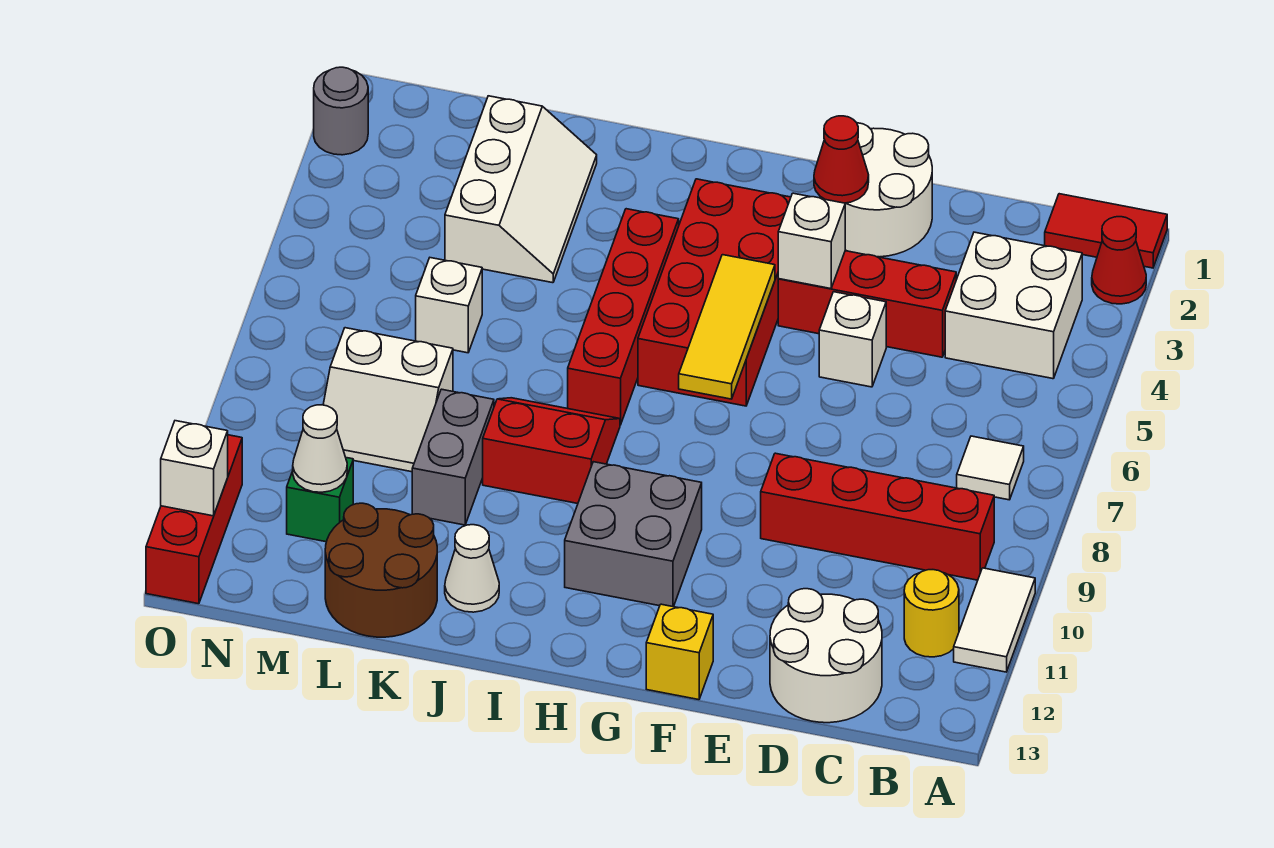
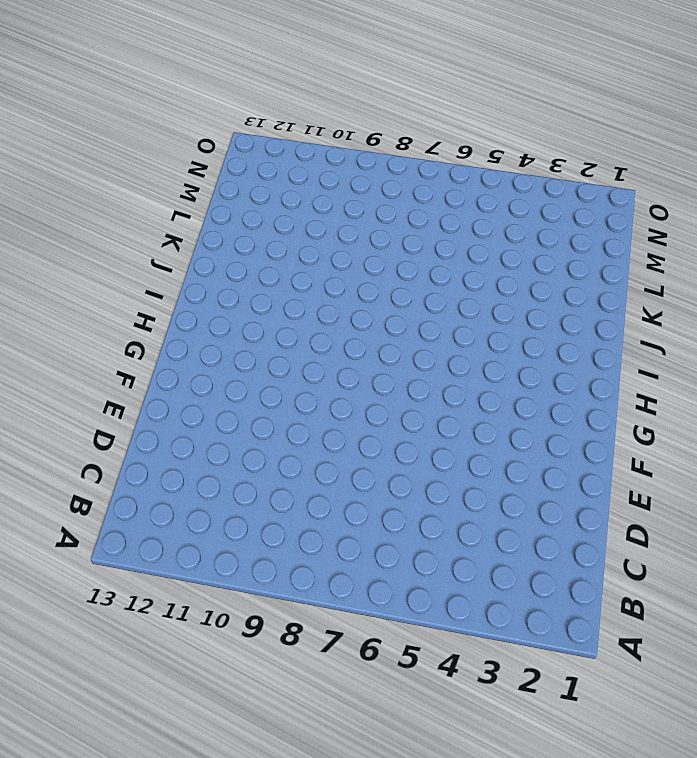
none -> red 1x2 tile [1045,194,1167,268]
none -> red 1x1 cone [1092,217,1146,304]
none -> white 1x2 tile [954,568,1035,672]
none -> white 2x2 brick [945,232,1082,379]

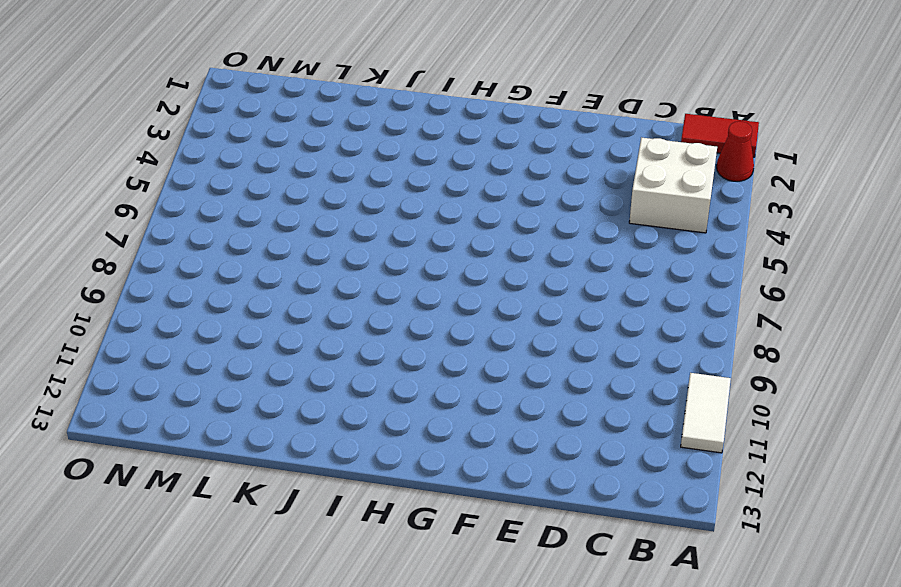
none -> white 1x1 tile [957,436,1024,500]
none -> red 1x4 brick [761,453,994,580]
none -> yellow 1x1 round brick [904,570,959,657]
none -> white 2x2 round brick [770,589,882,723]

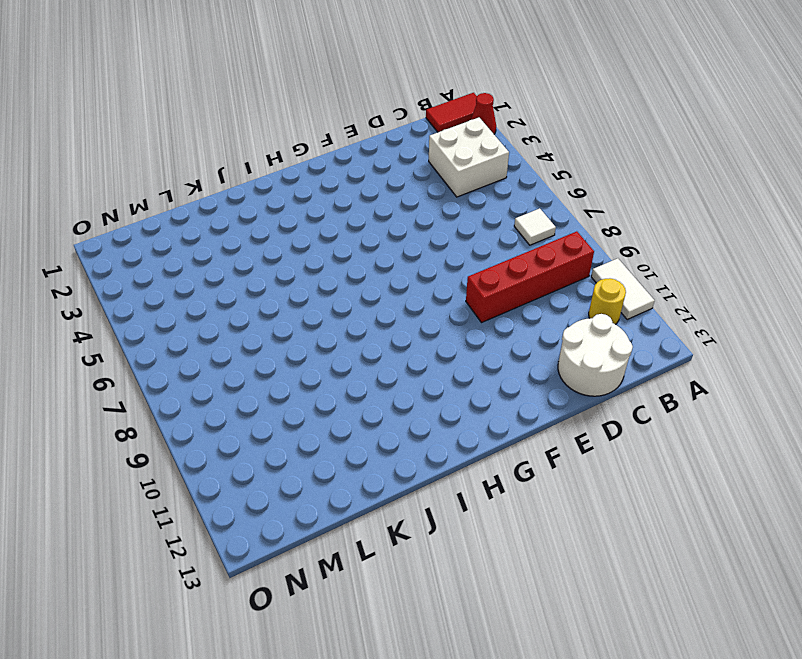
none -> red 1x3 brick [778,250,956,357]
none -> white 2x2 round brick [820,123,932,257]
none -> white 1x1 brick [819,292,886,387]
none -> yellow 1x1 brick [646,604,713,700]

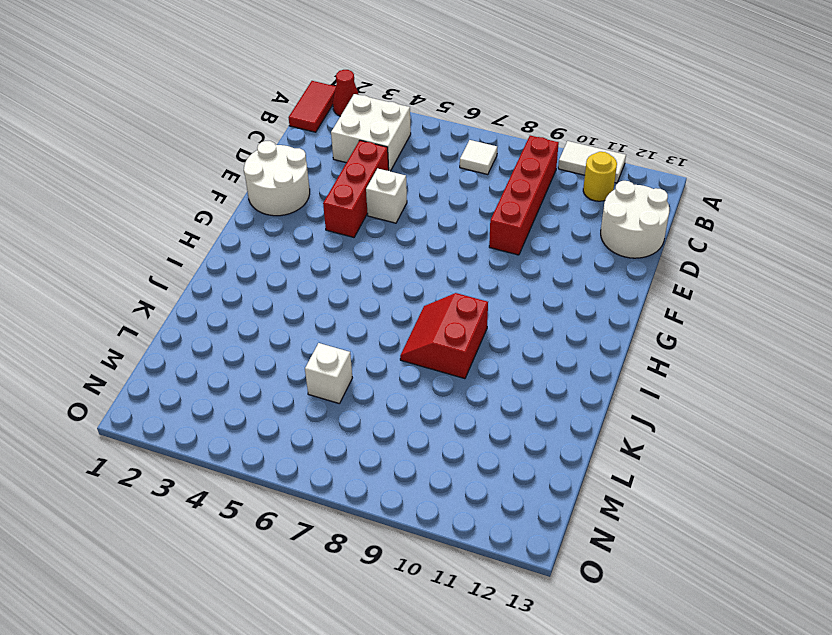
none -> yellow 1x1 brick [646,604,713,700]
none -> red 2x4 brick [638,179,791,406]
none -> grey 2x2 brick [565,462,702,607]
none -> red 1x4 brick [568,209,679,425]

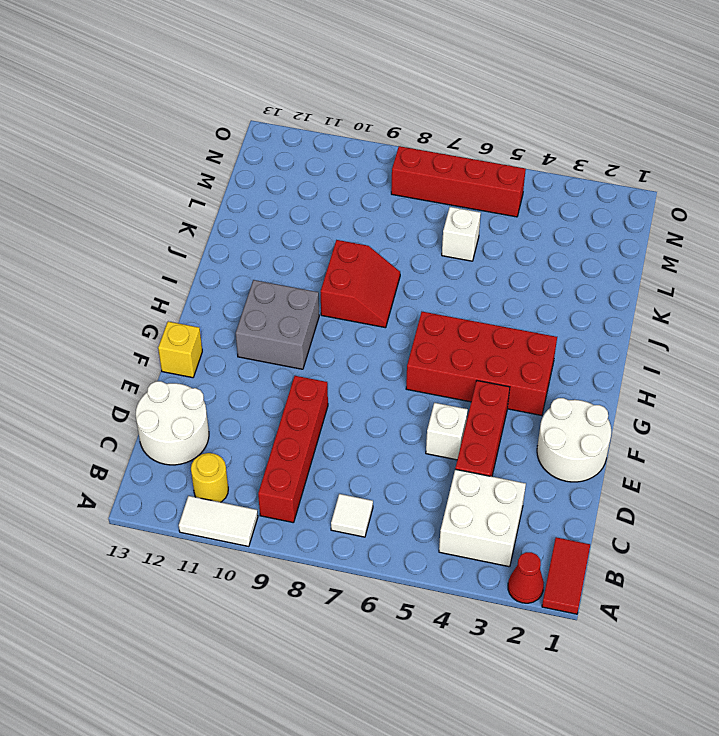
red 1x4 brick [391,146,526,217] -> red 1x4 brick moved to [568,209,679,425]
none -> white 1x1 cone [445,525,499,612]
none -> white 2x3 slope [445,96,597,283]
none -> grey 1x2 brick [412,389,494,525]
none -> brown 2x2 round brick [325,503,437,637]

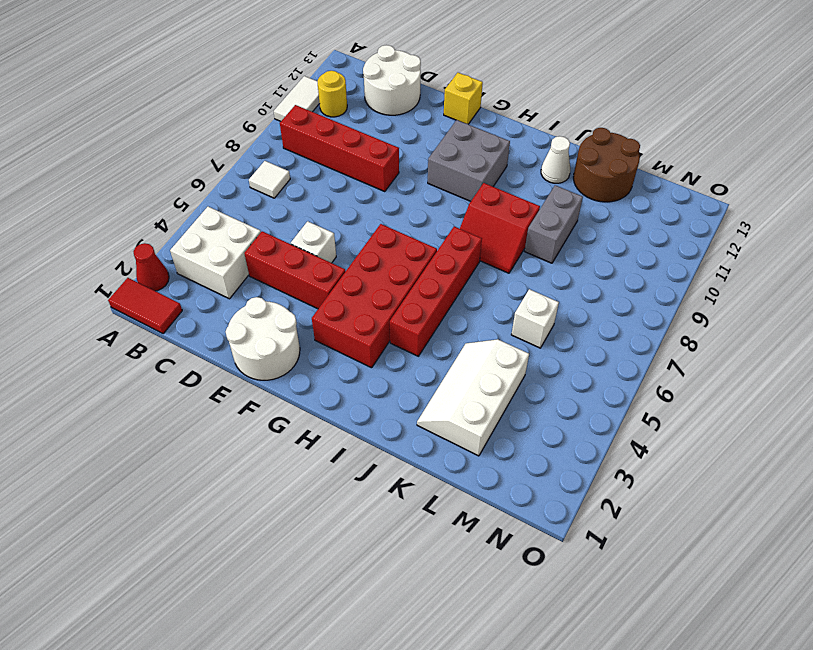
none -> white 2x2 slope [323,328,453,472]
none -> green 1x1 brick [287,458,353,542]
none -> grey 1x1 round brick [314,67,368,155]
none -> red 1x3 brick [146,435,242,604]

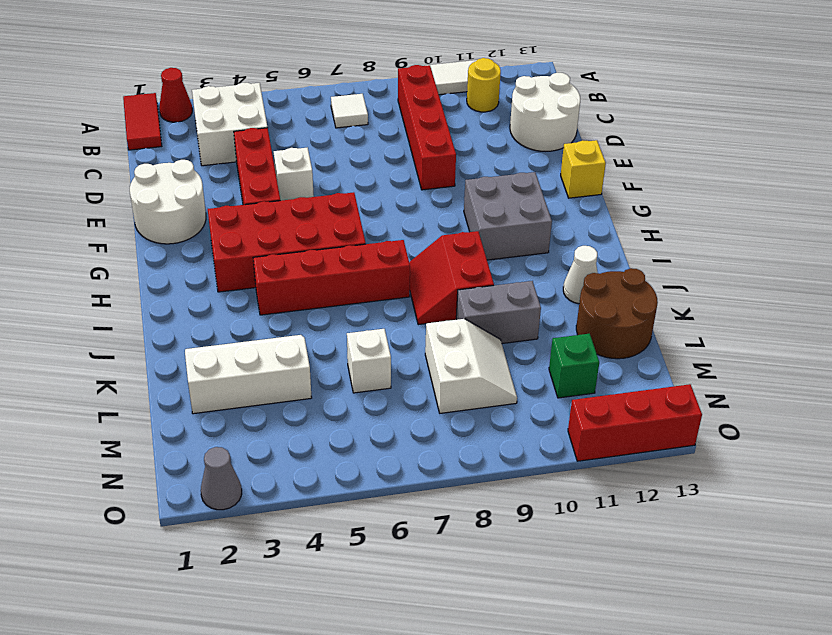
grey 1x1 cone [201,447,242,510] -> grey 1x1 round brick [314,67,368,155]
none -> red 1x1 cone [814,116,869,203]
none -> white 1x1 brick [778,193,845,289]
none -> yellow 1x3 tile [679,255,775,399]
none -> white 1x1 cone [293,405,347,492]

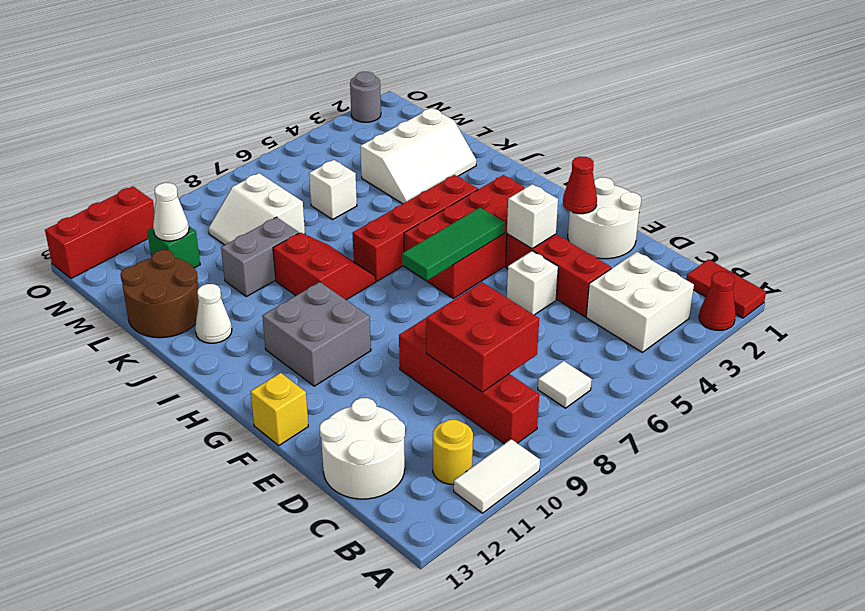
red 2x2 brick [426,282,539,392] -> none
green 1x3 tile [402,207,505,281] -> yellow 1x3 tile [679,255,775,399]
none -> white 1x1 brick [161,421,228,516]

